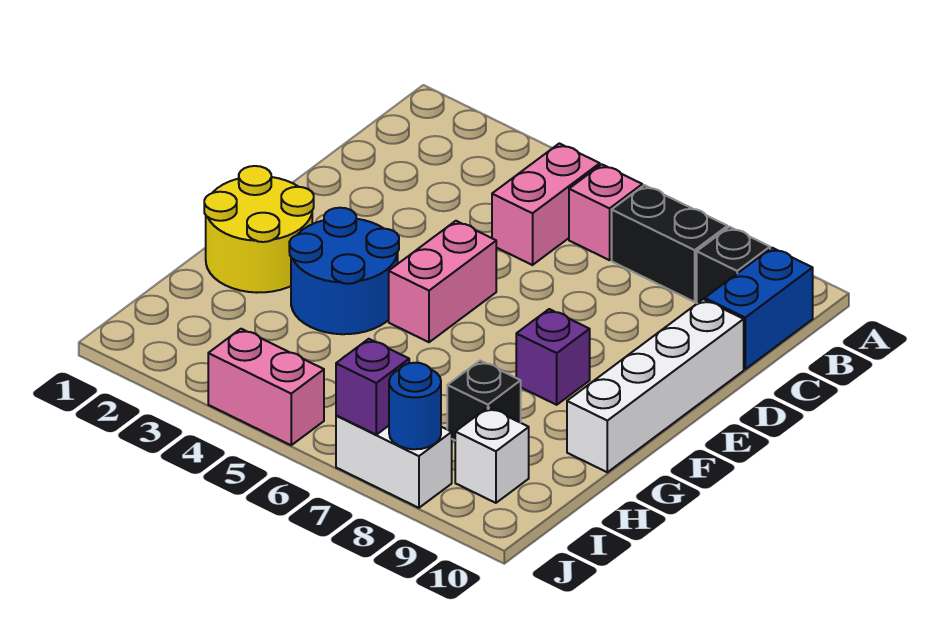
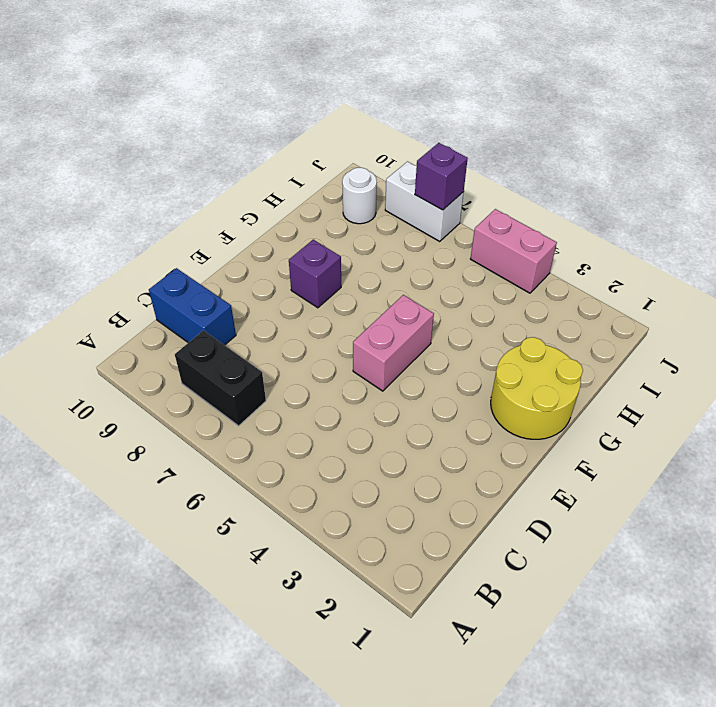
blue 1x2 brick [149,268,236,345] -> blue 1x2 brick turned to [705,248,813,369]
white 1x1 round brick [342,168,377,224] -> white 1x1 brick [455,407,529,503]
none -> pink 1x2 brick [492,143,600,265]
none -> pink 1x1 brick [569,164,642,260]
none -> black 1x1 brick [697,227,770,303]

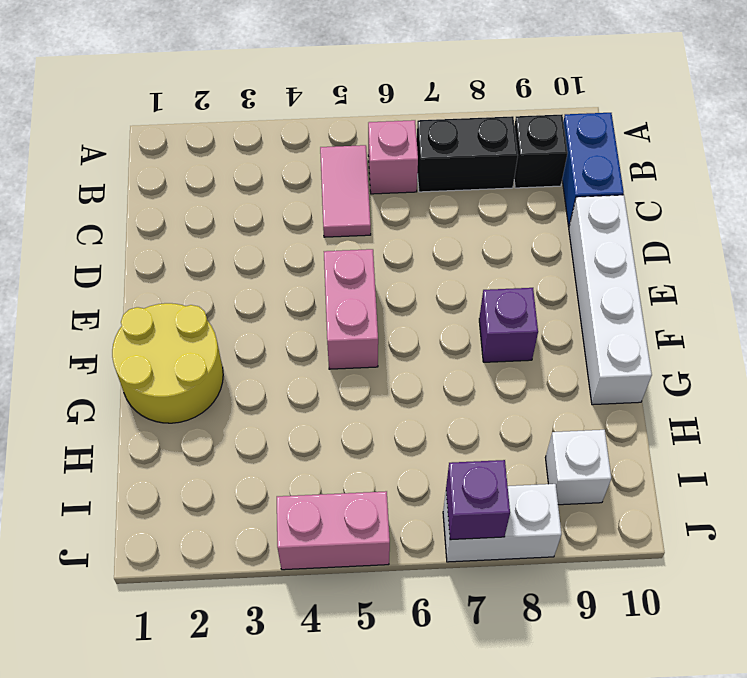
pink 1x2 tile [320,145,371,237] -> pink 1x2 brick [492,143,600,265]
none -> blue 2x2 round brick [289,208,399,334]
none -> black 1x1 brick [447,361,521,440]
none -> blue 1x1 round brick [389,363,441,449]

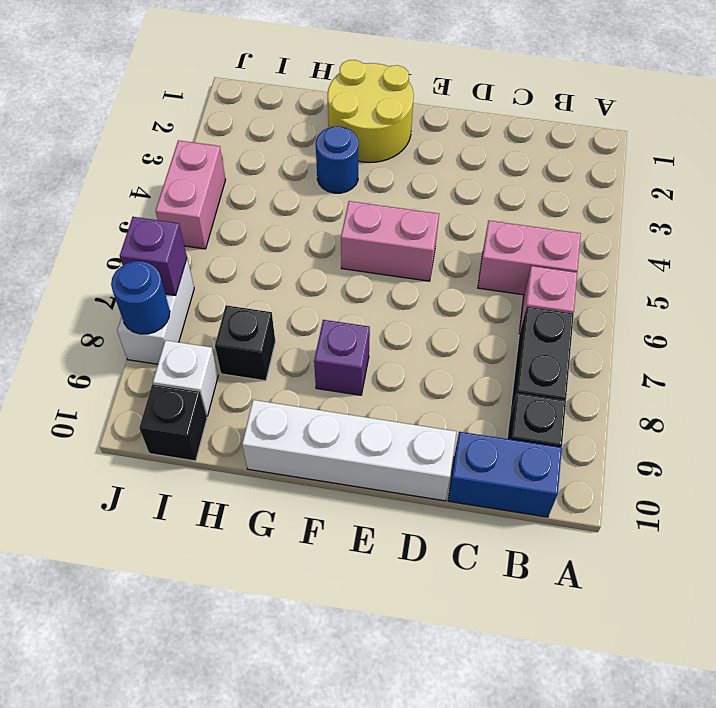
blue 1x1 round brick [316,126,358,193] -> blue 2x2 round brick [289,208,399,334]
black 1x1 brick [139,384,207,461] -> none

